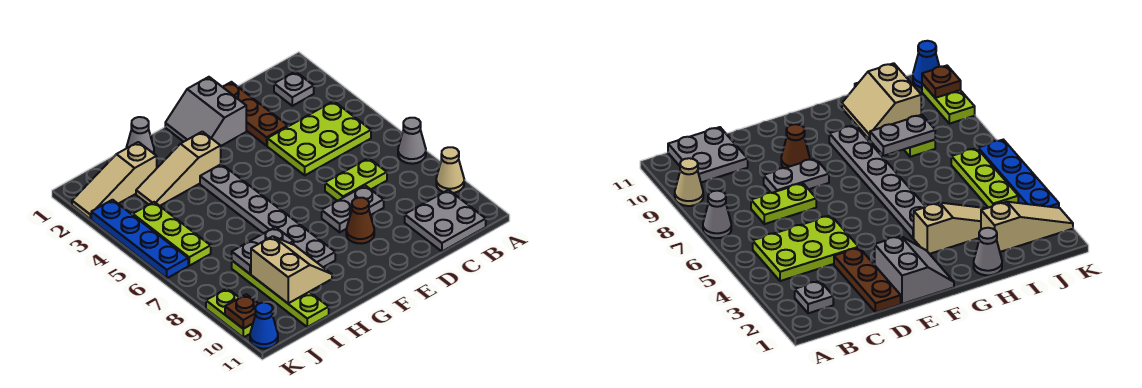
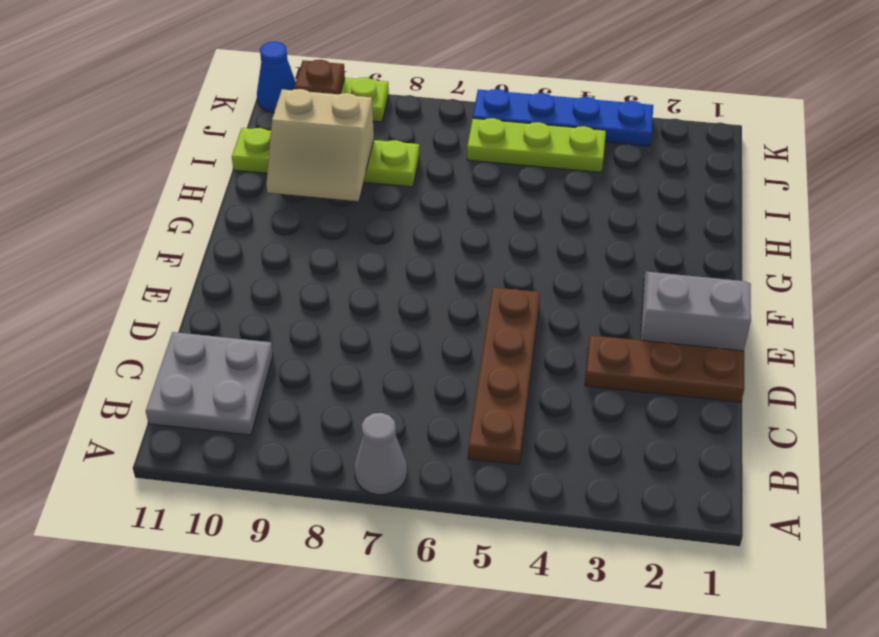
brown 1x4 plate [468,287,540,465] -> lime 2x3 plate [267,101,371,175]
none -> tan 1x1 cone [436,147,464,193]
none -> grey 1x1 plate [274,71,314,106]
none -> lime 1x2 plate [325,158,387,201]

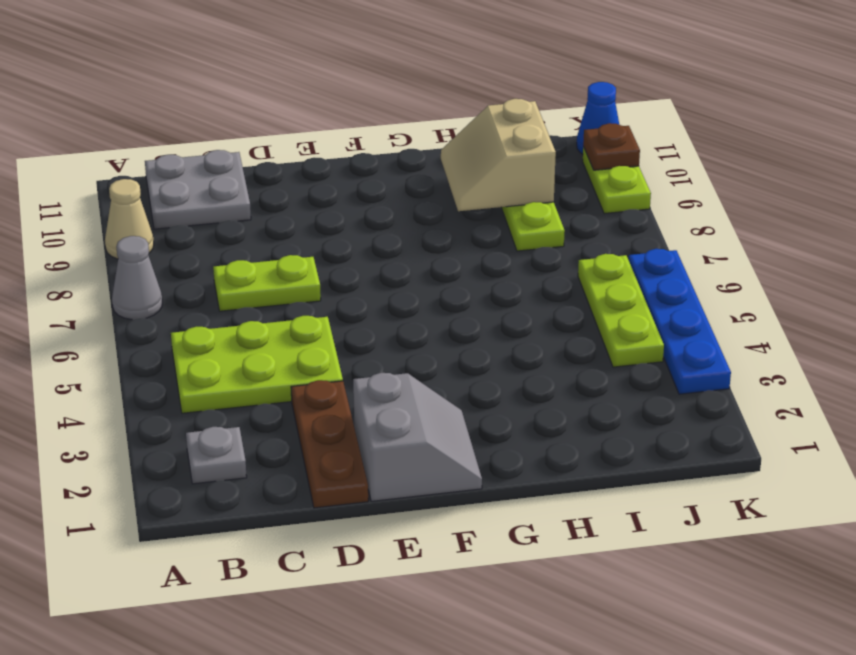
none -> grey 1x2 plate [322,185,384,232]
none -> brown 1x1 cone [346,198,374,244]
none -> tan 1x3 slope [136,132,221,206]

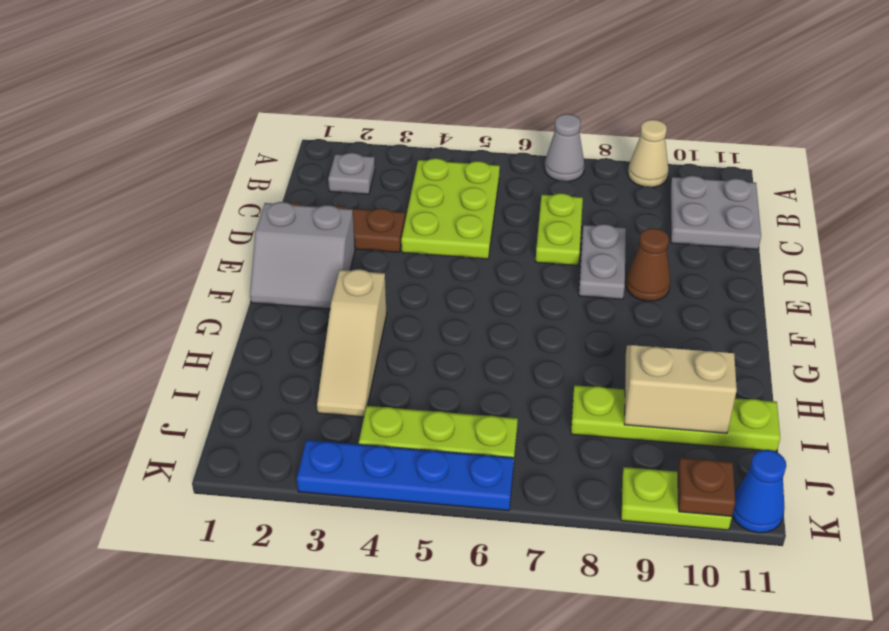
none -> grey 1x6 plate [200,164,335,267]
none -> grey 1x1 cone [126,117,154,154]
none -> tan 1x3 slope [72,142,157,219]

